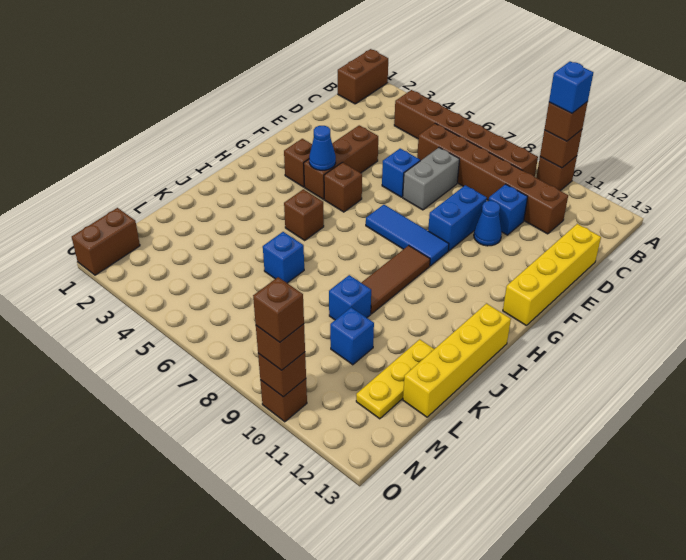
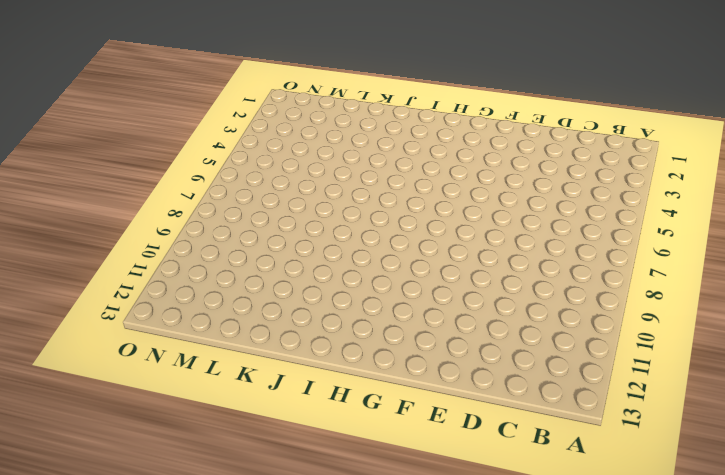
none -> brown 1x2 brick [338,49,388,104]
none -> brown 1x1 brick [536,156,577,191]
none -> brown 1x6 brick [394,90,538,177]
none -> brown 1x6 brick [417,123,568,234]

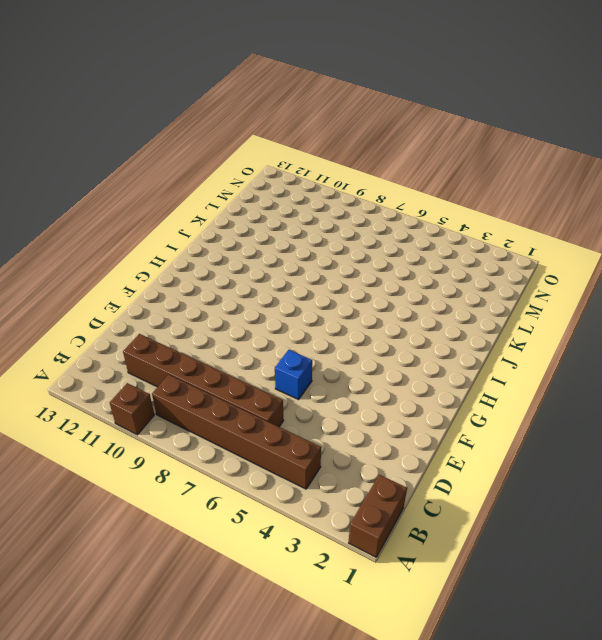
none -> grey 1x2 brick [403,148,460,210]
none -> blue 1x1 brick [489,184,528,235]
none -> yellow 1x4 brick [503,224,601,326]
none -> brown 1x3 brick [304,125,378,199]

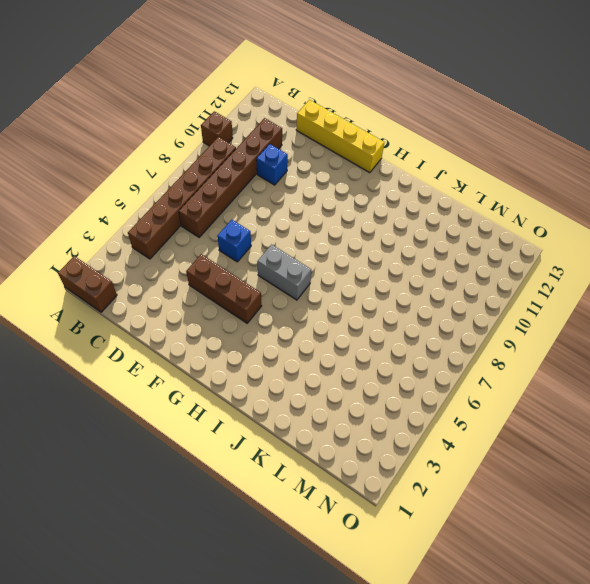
grey 1x2 brick [257,245,311,300] -> grey 1x2 brick moved to [403,148,460,210]
none -> blue 1x2 brick [428,185,487,251]
none -> blue 1x1 cone [474,201,502,246]
none -> brown 1x1 brick [284,139,312,187]
none -> brown 1x1 brick [324,162,362,212]

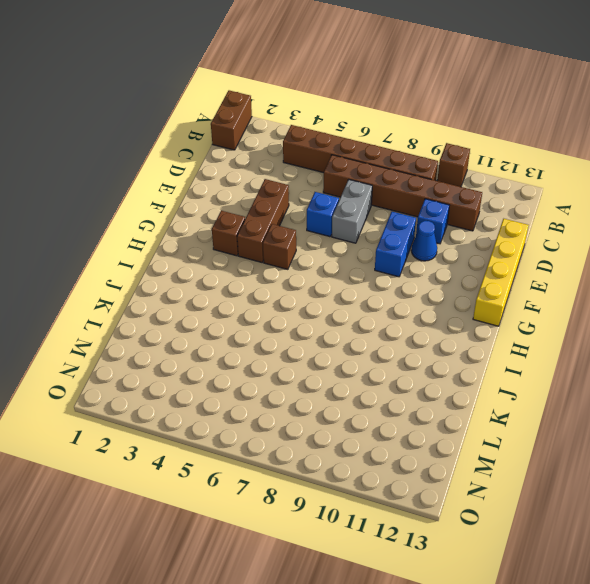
none -> blue 1x3 tile [366,205,449,266]
none -> brown 1x3 tile [361,245,430,314]
none -> brown 1x1 brick [284,189,324,240]
none -> yellow 1x4 brick [403,304,511,417]

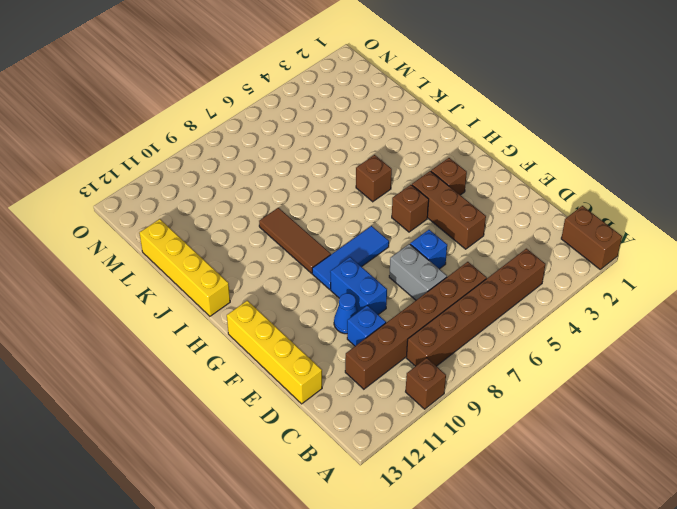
none -> blue 1x1 brick [263,232,304,283]
none -> blue 1x1 brick [329,275,371,320]
none -> yellow 1x3 plate [356,339,434,419]
none -> blue 1x1 brick [330,308,374,365]

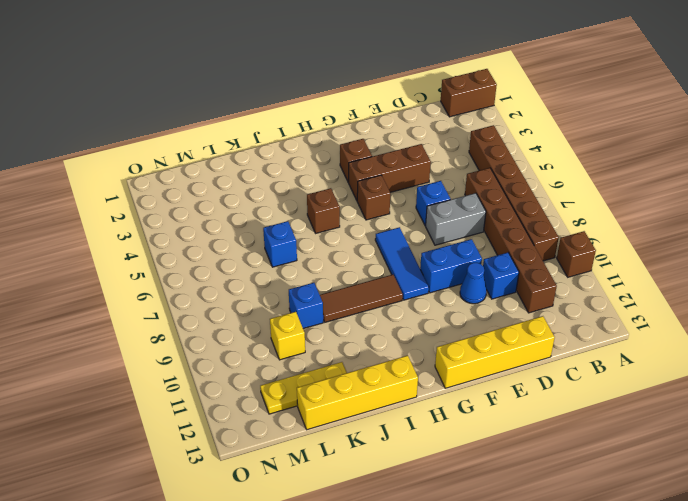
yellow 1x1 brick [270,312,305,360] -> blue 1x1 brick [330,308,374,365]
none -> brown 1x2 brick [72,208,140,275]
none -> brown 1x1 brick [260,379,307,422]
none -> brown 1x1 brick [540,130,582,168]
none -> blue 1x1 cone [309,126,336,170]

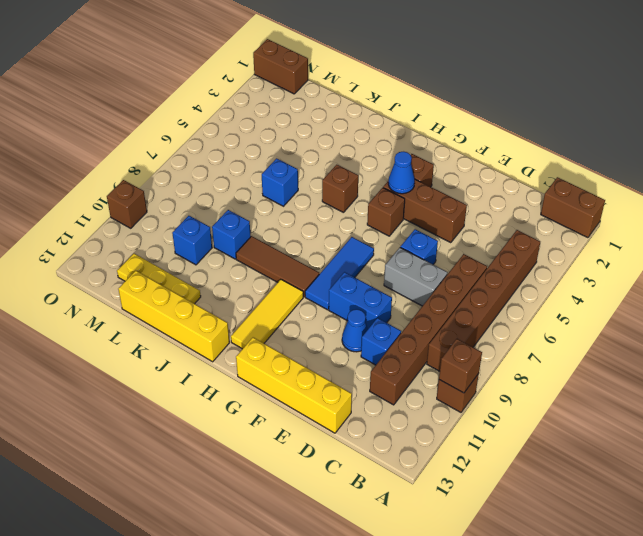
yellow 1x3 tile [231,279,303,349] -> none
none -> brown 1x1 brick [258,352,306,397]
none -> brown 1x1 brick [544,102,588,141]
none -> brown 1x1 brick [256,324,305,370]
none -> blue 1x1 brick [549,61,593,113]

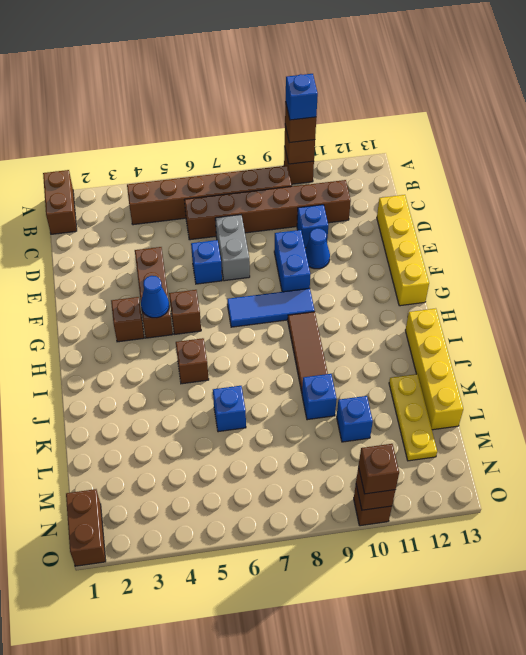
none -> brown 1x1 brick [253,277,304,342]

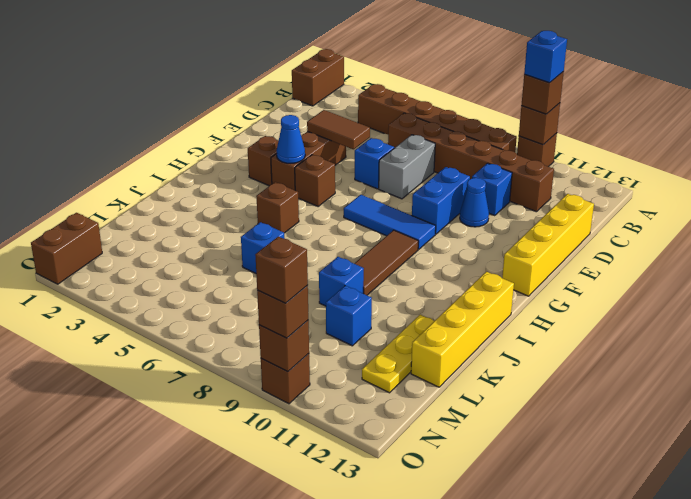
brown 1x2 tile [307,110,370,149] -> none

